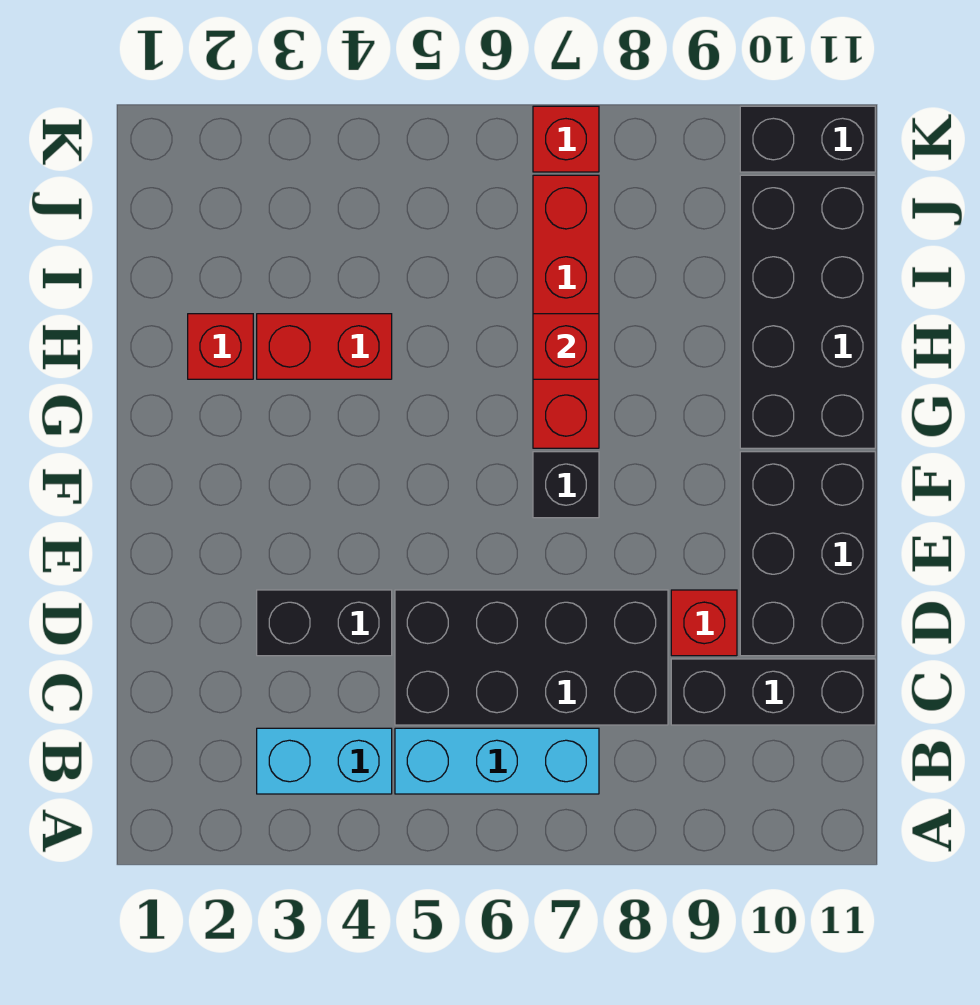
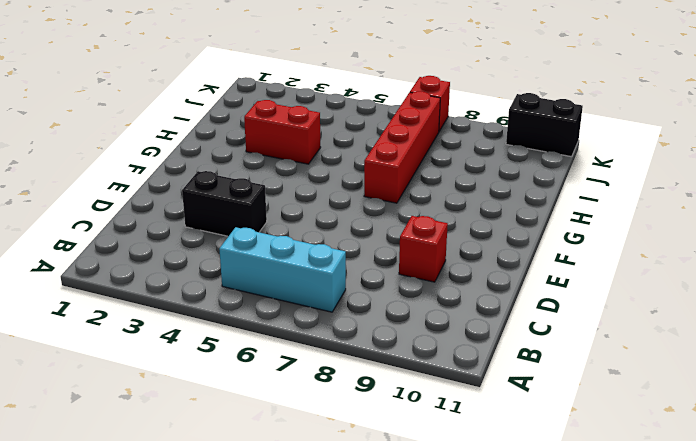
none -> cyan 1x2 brick [257,728,392,794]
none -> black 2x4 brick [395,590,668,725]
none -> black 1x3 brick [671,659,875,725]

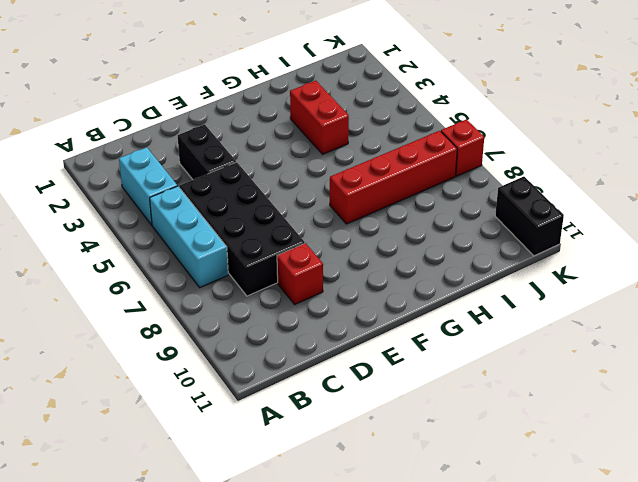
none -> black 1x3 brick [671,659,875,725]
none -> black 2x3 brick [740,452,875,656]
none -> black 1x1 brick [533,452,599,518]

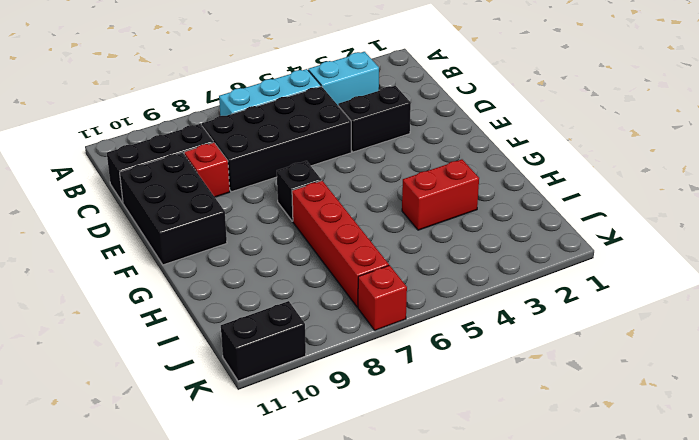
none -> black 2x4 brick [740,175,875,448]
none -> red 1x1 brick [188,314,253,379]
none -> red 1x1 brick [533,314,599,379]

